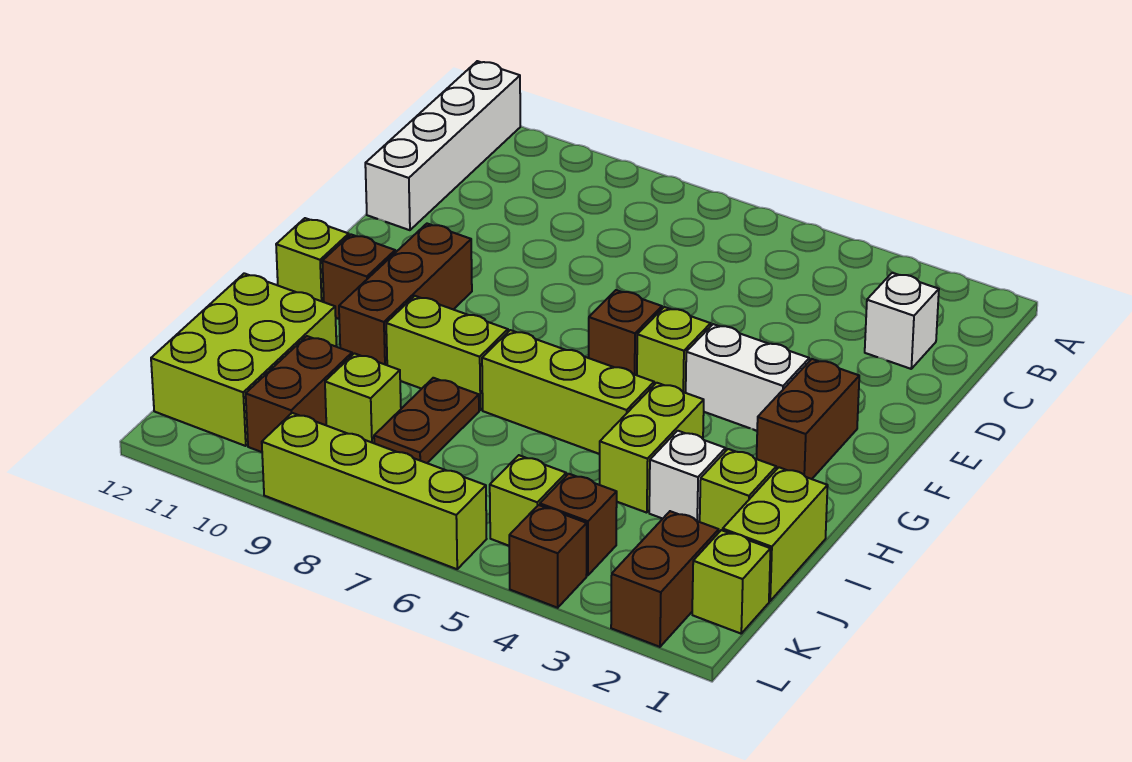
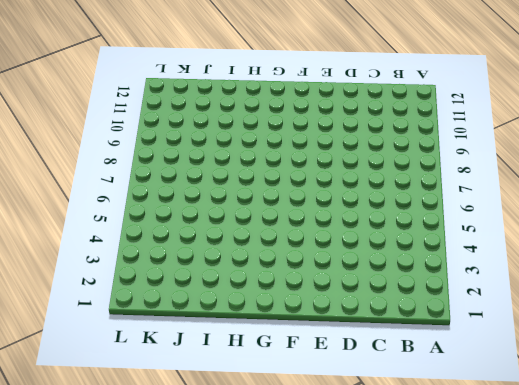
none -> white 1x4 brick [365,61,520,230]
none -> white 1x1 brick [865,273,939,369]
none -> brown 1x2 brick [757,359,859,479]

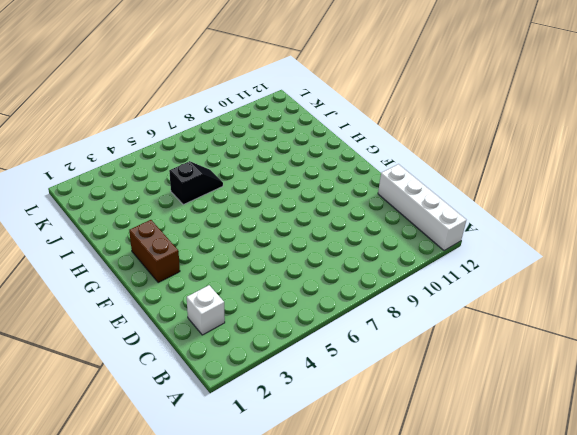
black 1x2 slope [169,161,223,205] -> none
none -> white 1x2 brick [686,324,809,431]
none -> lime 1x1 brick [637,307,711,393]
none -> brown 1x1 brick [589,290,662,375]

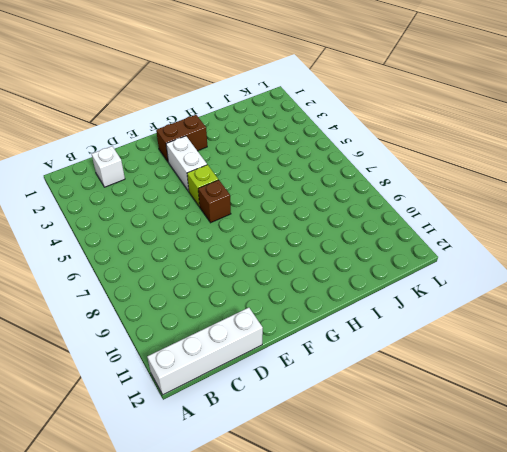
none -> brown 1x3 brick [339,224,472,365]
none -> brown 1x1 brick [322,235,395,319]
none -> lime 1x1 brick [276,218,349,302]

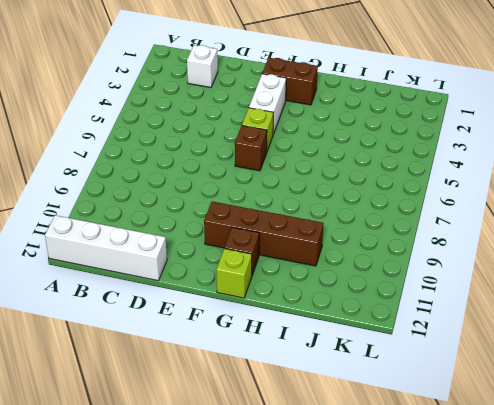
brown 1x4 brick [204,202,324,266] -> brown 1x3 brick [339,224,472,365]
none -> lime 1x2 brick [600,383,704,513]
none -> lime 1x3 brick [482,330,654,454]
none -> lime 1x2 brick [386,296,508,410]

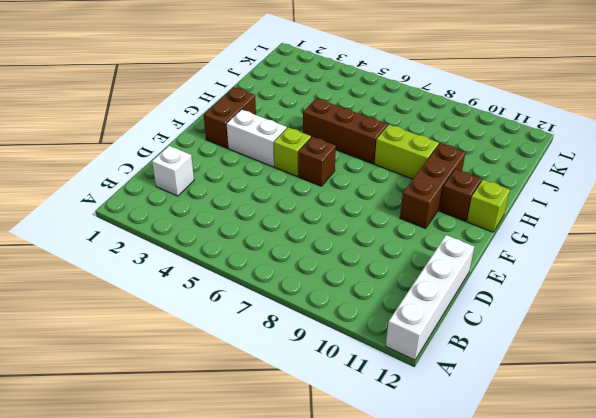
brown 1x3 brick [303,98,388,164] -> lime 1x3 brick [482,330,654,454]
none -> lime 1x2 brick [600,383,704,513]
none -> lime 1x2 brick [723,467,828,601]
none -> lime 1x1 brick [700,449,776,532]

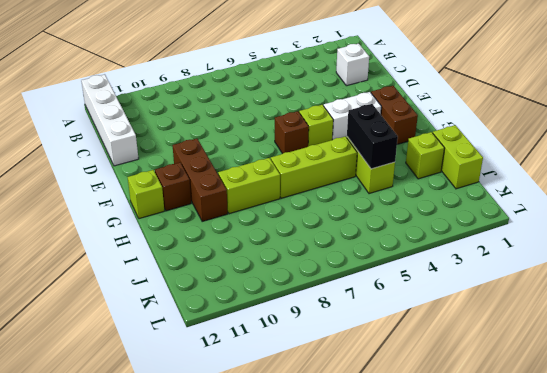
black 1x2 brick [347,104,398,169] -> none
none -> white 1x1 brick [649,431,726,522]
none -> brown 1x2 plate [374,378,479,463]
none -> lime 2x3 brick [151,273,336,446]

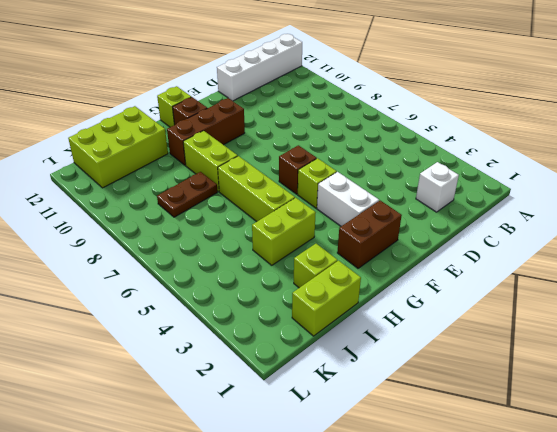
none -> white 1x1 brick [649,431,726,522]
none -> lime 1x1 brick [325,353,401,443]
none -> brown 1x2 brick [246,336,352,452]

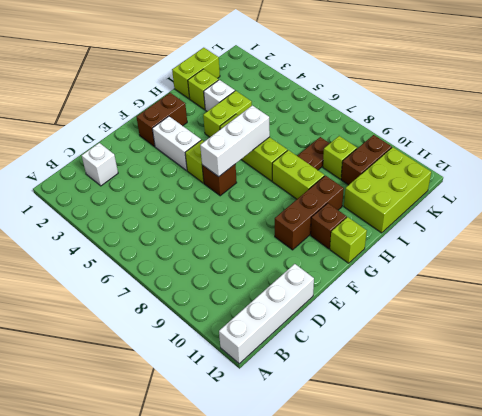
white 1x3 brick [200,105,270,177] -> none
none -> lime 1x1 brick [692,530,771,634]
none -> brown 1x2 brick [611,511,719,647]
none -> brown 1x1 brick [540,474,617,576]

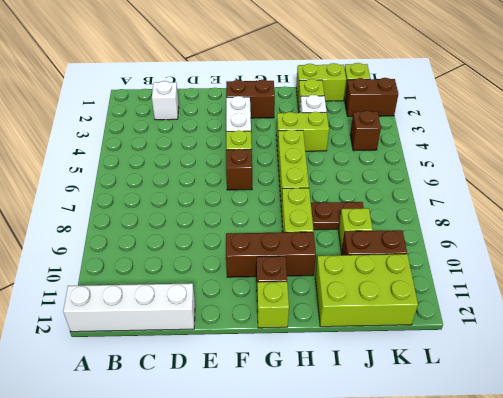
none -> lime 1x1 brick [490,455,566,546]
none -> brown 1x1 brick [509,505,587,608]
none -> lime 1x4 brick [262,413,486,569]

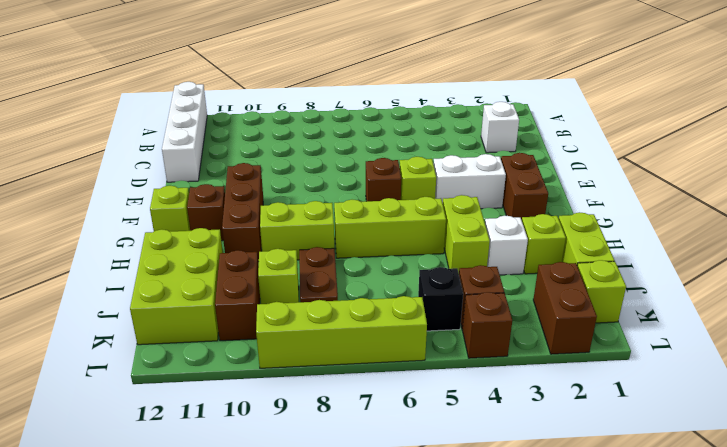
black 1x1 brick [418,267,463,331] -> lime 1x1 brick [490,455,566,546]

